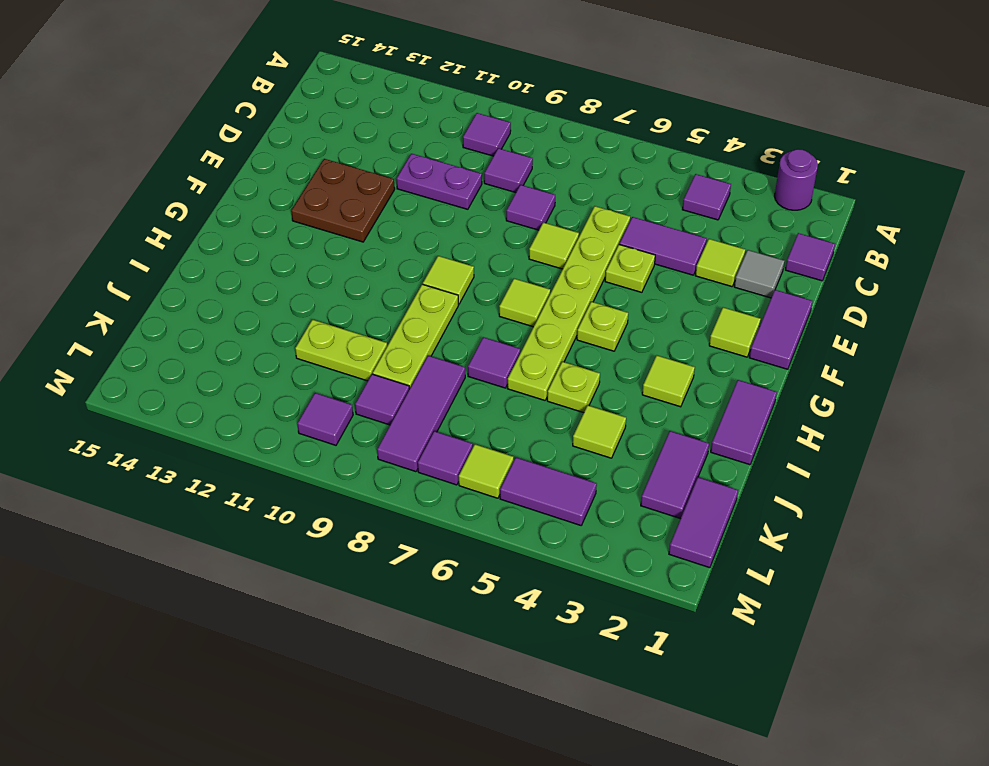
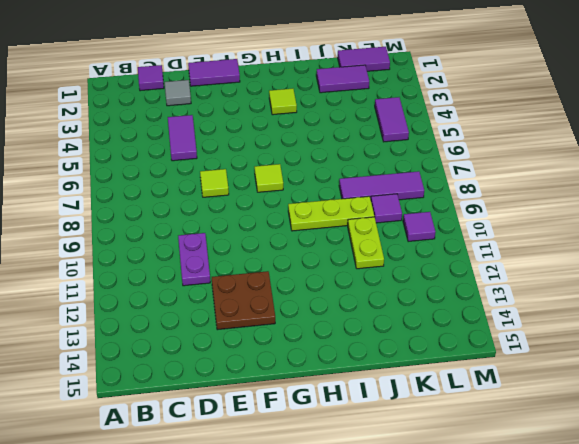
none -> purple 1x1 round brick [775,149,818,210]
none -> purple 1x1 tile [682,174,731,220]
none -> purple 1x1 tile [463,113,511,156]
none -> purple 1x1 tile [484,148,533,193]

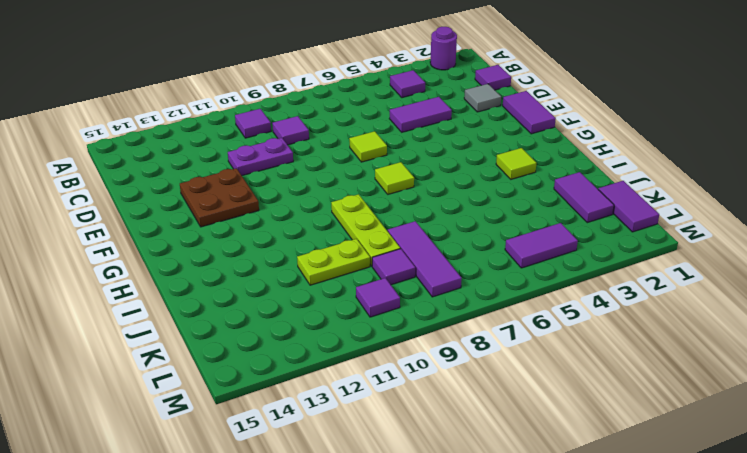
none -> lime 1x1 tile [695,239,745,287]
none -> lime 1x6 plate [507,206,630,400]
none -> purple 1x1 tile [506,185,555,230]
none -> lime 1x1 plate [605,245,655,292]

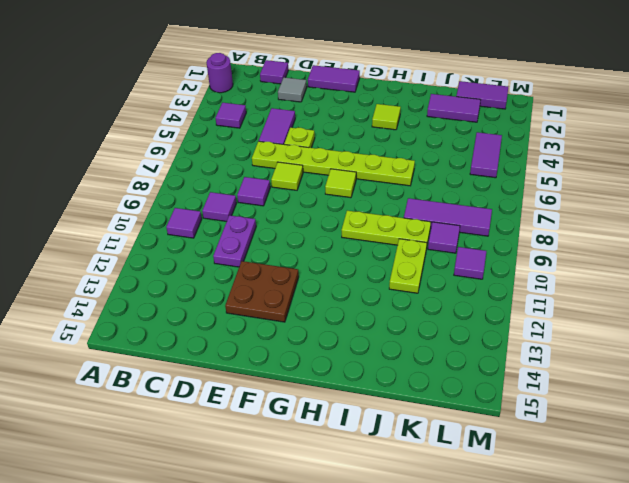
none -> lime 1x1 tile [695,239,745,287]
none -> lime 1x1 tile [709,307,761,357]
none -> lime 1x1 plate [577,302,628,351]
none -> lime 1x1 tile [423,256,474,304]

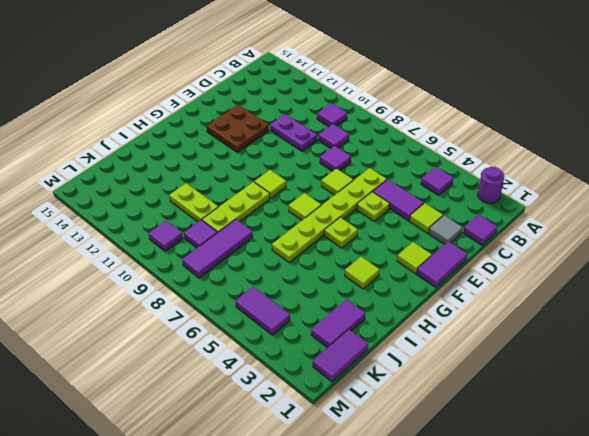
none -> purple 1x2 tile [711,380,777,465]
none -> lime 1x1 plate [547,362,600,413]
none -> purple 1x1 tile [468,337,520,388]
none -> lime 1x1 tile [573,405,626,458]

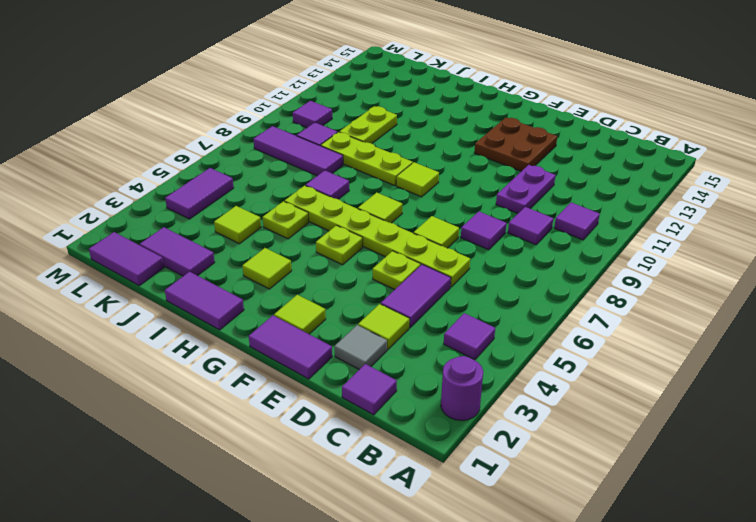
none -> lime 1x1 tile [459,444,514,498]
none -> purple 1x1 tile [418,431,473,485]

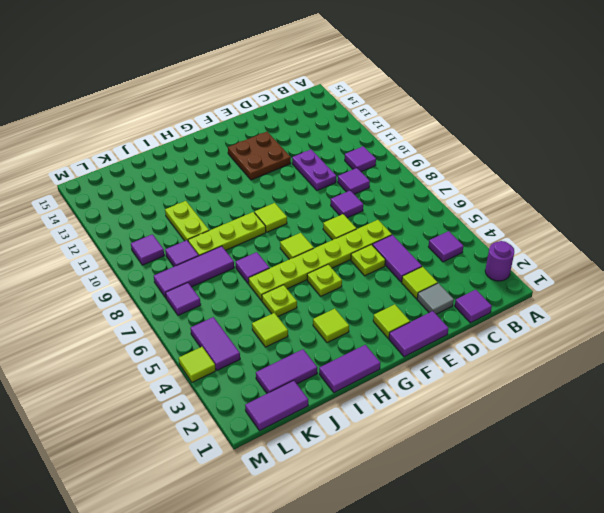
lime 1x1 tile [179,347,216,382] -> lime 1x1 tile moved to [459,444,514,498]

